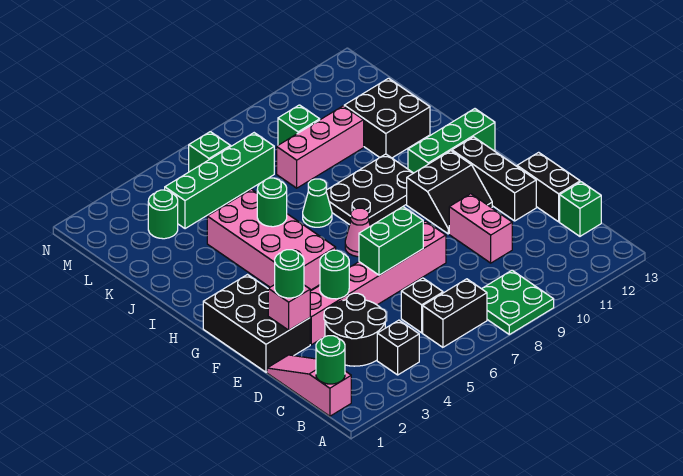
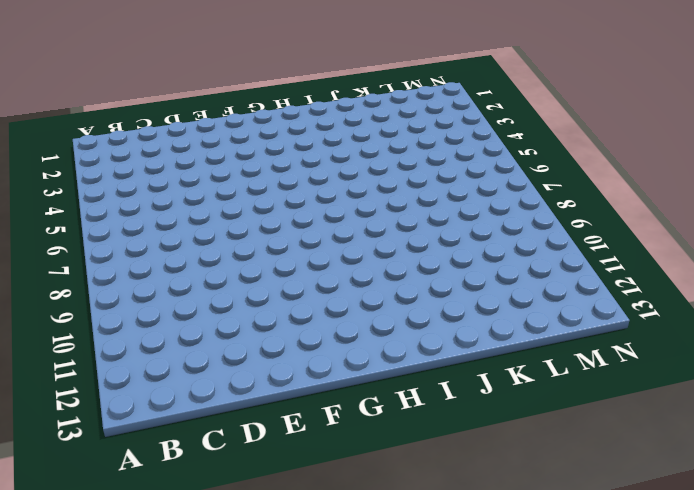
none -> green 2x2 plate [482,270,554,334]
none -> pink 1x3 slope [267,355,351,416]
none -> black 1x1 brick [377,320,419,375]
none -> black 1x2 brick [423,279,487,347]

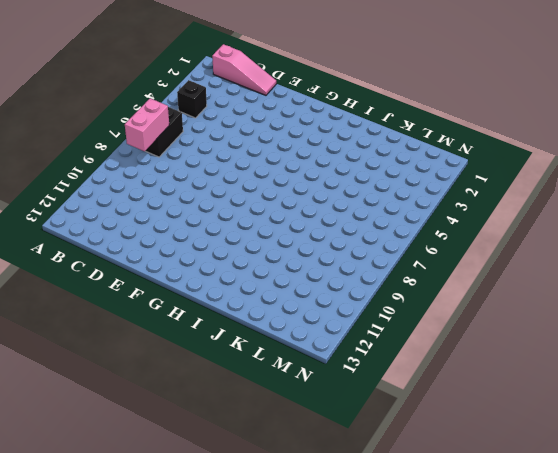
pink 1x2 brick [125,98,169,151] -> pink 1x2 brick turned to [449,194,512,263]
none -> green 2x2 plate [482,270,554,334]
none -> black 2x2 round brick [324,293,386,366]
none -> black 1x1 brick [401,278,443,333]
none -> green 1x1 brick [560,182,601,236]

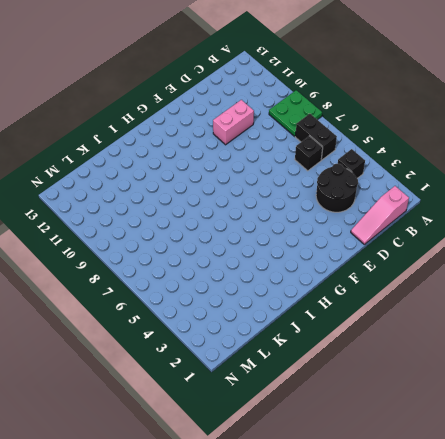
none -> green 1x1 brick [560,182,601,236]
none -> black 1x2 brick [517,152,580,222]
none -> black 2x3 brick [203,275,310,372]
none -> pink 1x6 brick [310,221,446,345]

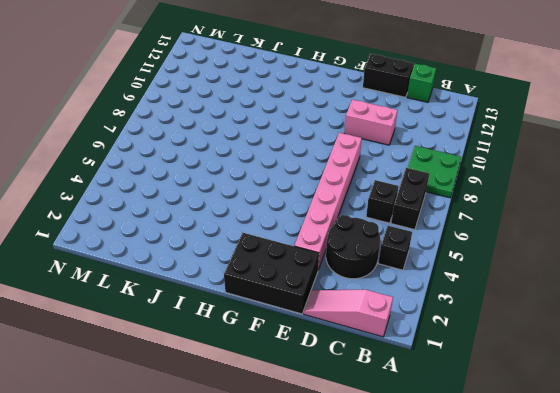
none -> black 1x3 brick [452,137,536,221]
none -> black 2x2 slope [407,151,492,234]
none -> pink 2x4 brick [207,189,336,290]
none -> pink 1x1 cone [345,208,370,257]

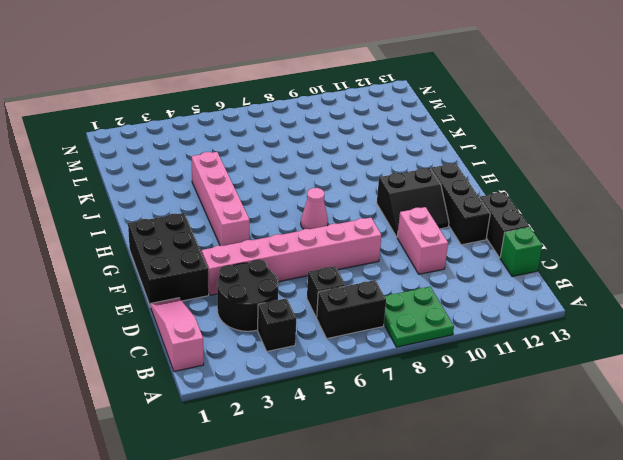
pink 1x4 brick [192,152,250,246] -> pink 2x4 brick [207,189,336,290]
none -> black 2x3 plate [326,154,413,226]
none -> green 1x3 brick [408,109,495,173]
none -> green 1x1 cone [303,179,332,227]
none -> black 2x2 brick [344,78,430,158]

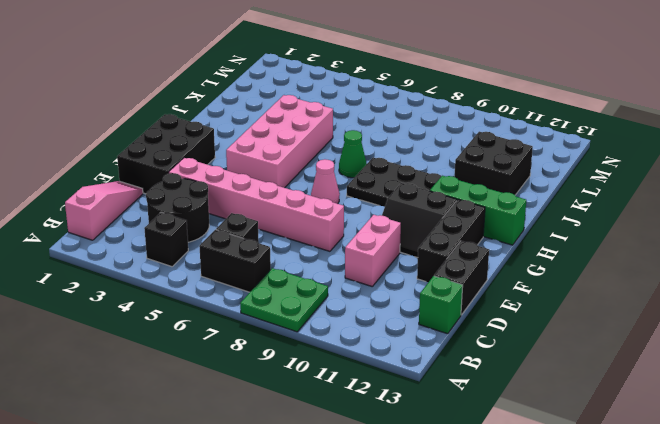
none -> pink 1x3 brick [277,106,364,188]
none -> green 1x1 round brick [148,190,178,239]
none -> green 1x4 brick [165,133,274,229]
none -> green 1x1 brick [278,105,320,145]

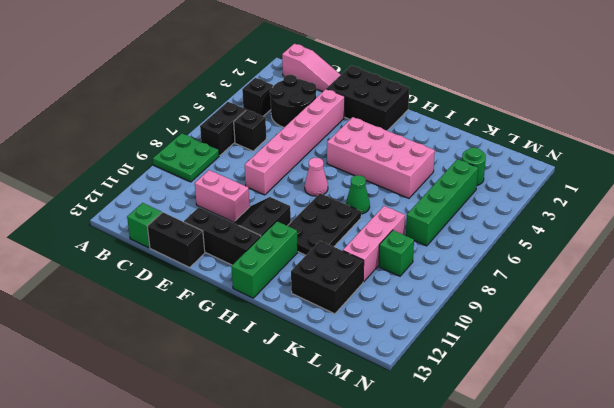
none -> green 1x1 brick [189,132,231,172]
none -> green 1x1 round brick [316,336,345,384]
none -> pink 1x1 brick [268,285,310,330]
none -> green 1x1 round brick [320,250,349,299]

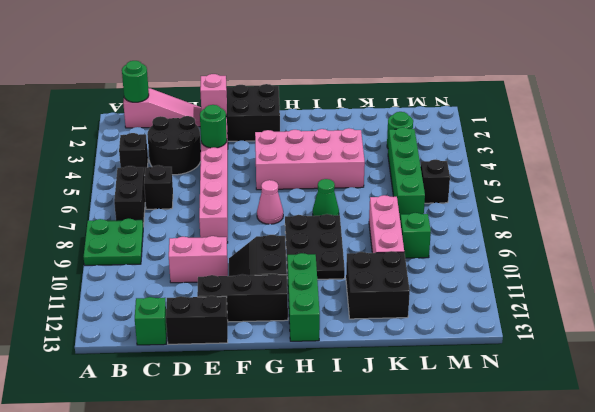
black 1x1 brick [421,160,450,203] -> green 1x1 brick [189,132,231,172]
none -> green 1x2 brick [359,207,423,275]
none -> green 1x1 round brick [257,178,287,227]
none -> green 1x1 round brick [275,250,304,298]

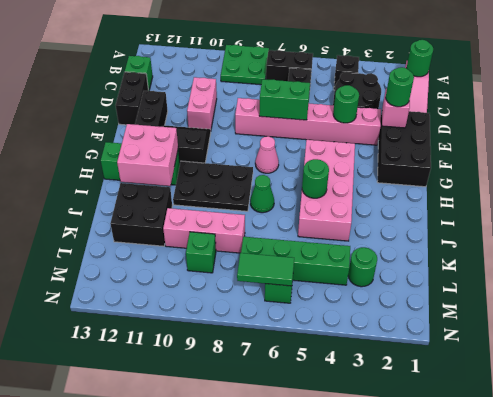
pink 2x2 brick [117,124,178,186] -> none
green 1x2 tile [237,253,294,286] -> none

